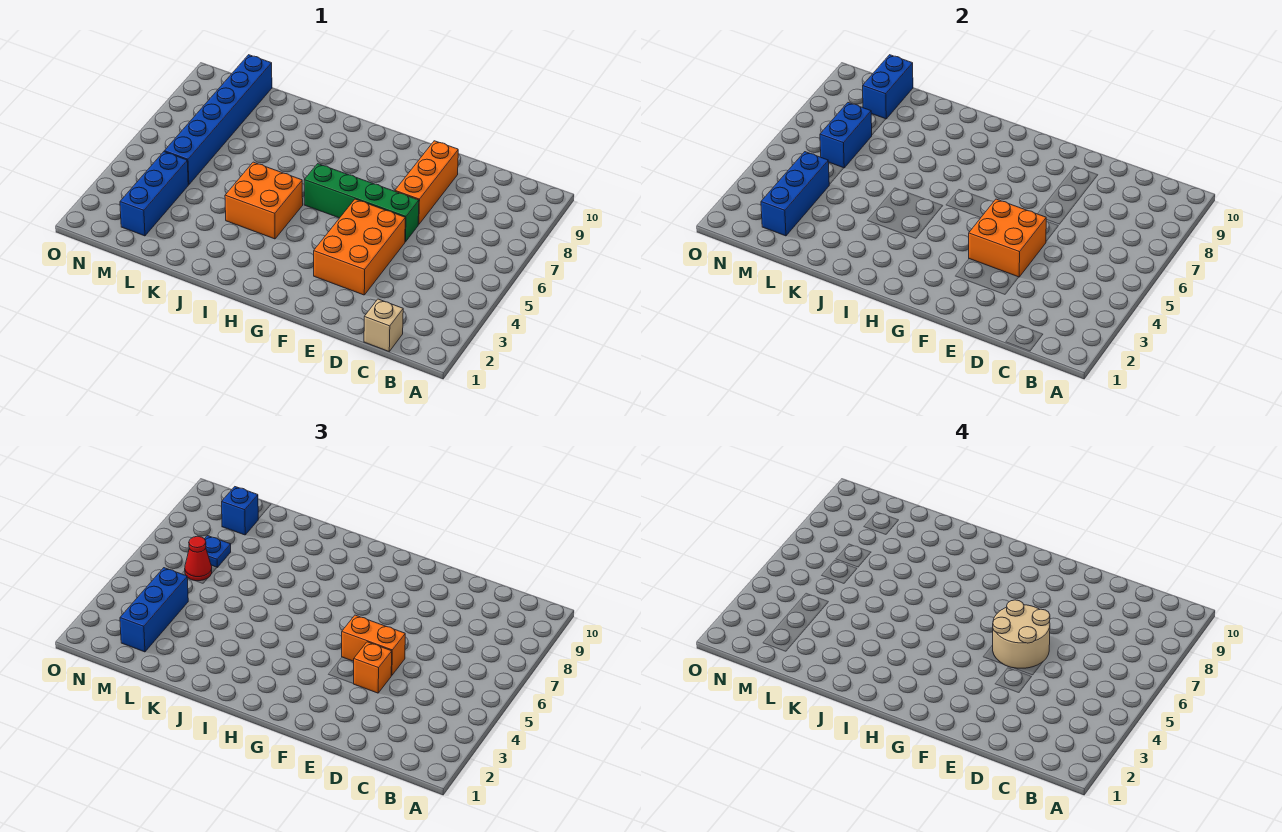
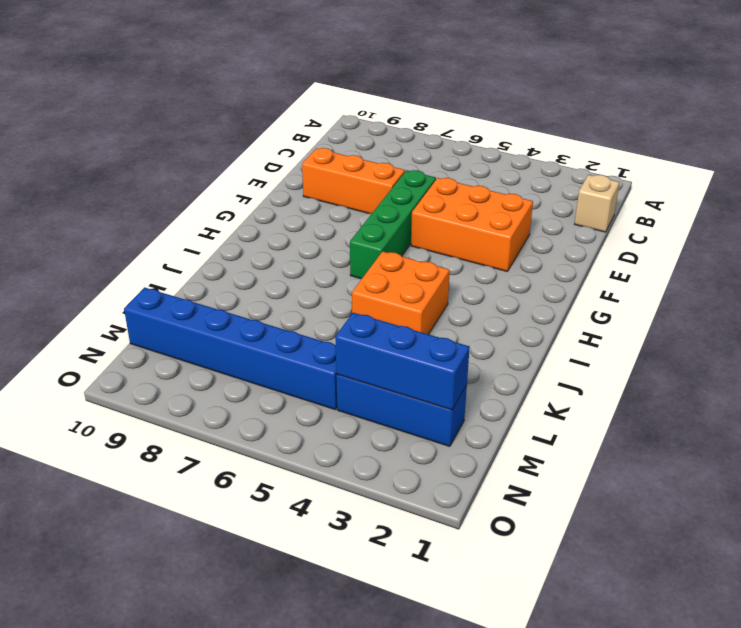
none -> orange 2x2 brick [969,199,1046,277]
none -> blue 1x2 brick [820,103,872,168]
none -> blue 1x2 brick [863,55,913,119]

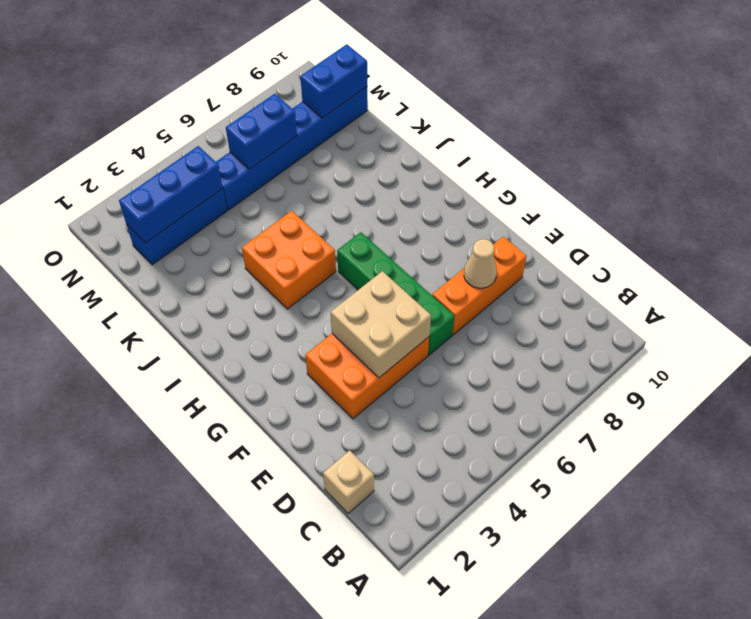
tan 2x2 brick [331,271,431,378] -> orange 2x2 brick [969,199,1046,277]
tan 1x1 cone [464,239,497,288] -> none
none -> orange 1x1 brick [354,642,392,693]
none -> orange 1x2 brick [342,615,405,676]
none -> blue 1x3 brick [120,568,188,652]

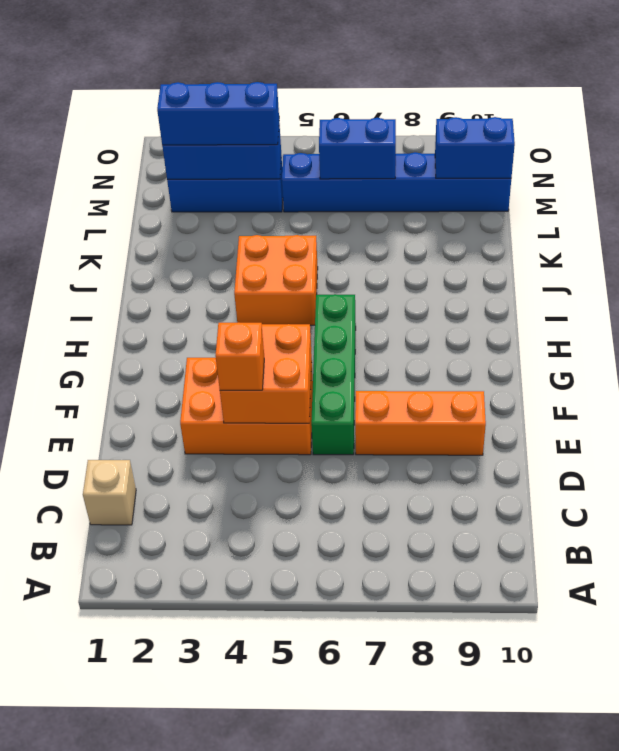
none -> orange 1x2 brick [342,615,405,676]
none -> red 1x1 cone [185,536,212,581]
none -> blue 1x1 plate [205,536,231,567]

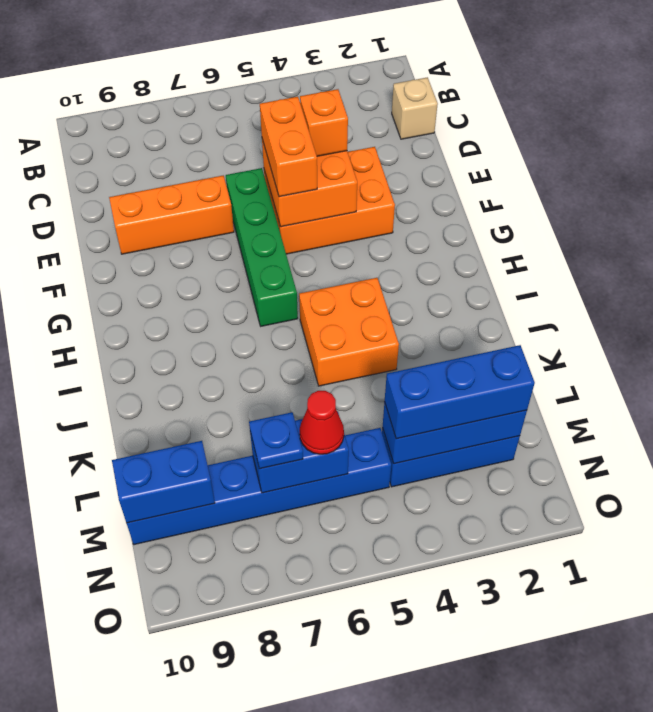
none -> blue 1x1 brick [222,487,258,535]
none -> tan 2x2 round brick [993,600,1050,668]

